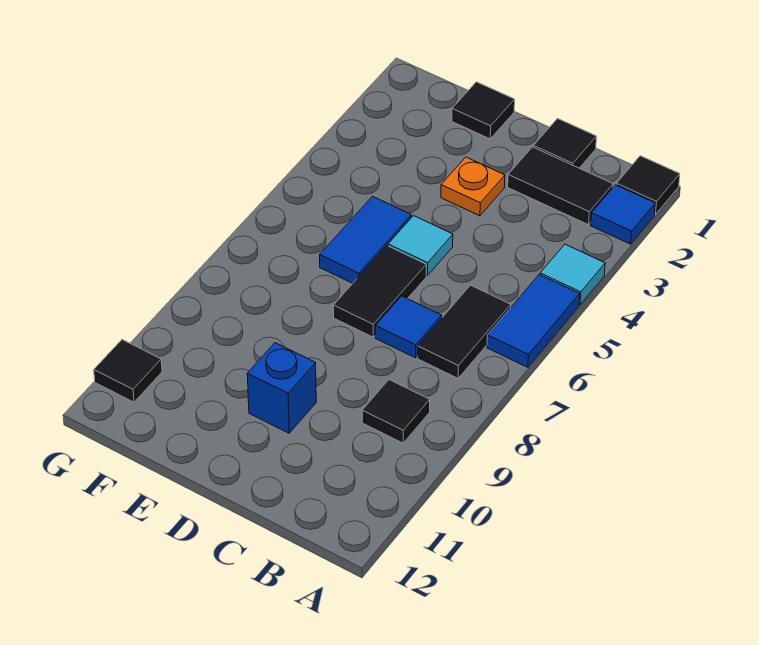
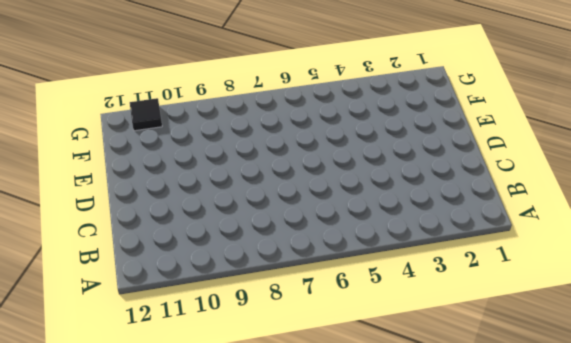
none -> black 1x1 tile [616,156,680,214]
none -> blue 1x1 tile [591,185,655,244]
none -> cyan 1x1 tile [540,244,605,305]

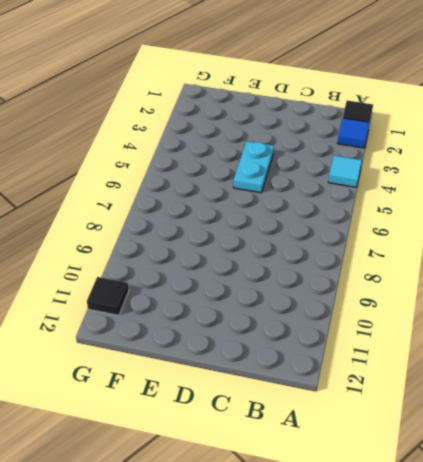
cyan 1x2 plate [233,141,274,193] -> cyan 1x1 tile [388,216,453,275]
none -> blue 1x2 tile [487,275,580,367]
none -> black 1x2 tile [508,147,613,225]
none -> black 1x2 tile [418,285,511,378]

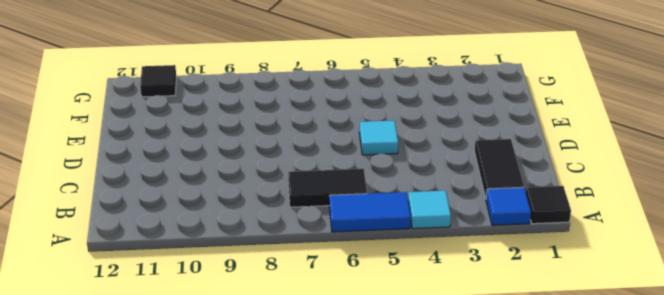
none -> black 1x1 tile [362,380,430,443]
none -> black 1x1 tile [534,119,597,168]
none -> blue 1x1 tile [375,296,442,358]

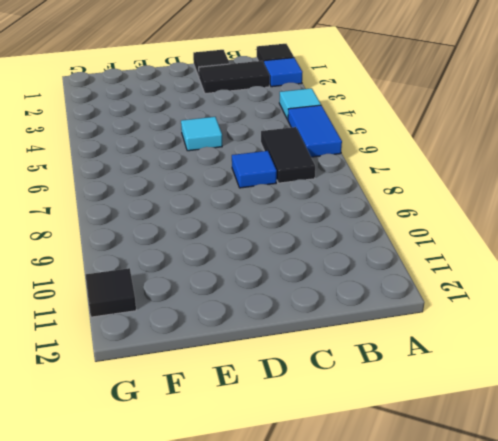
none -> black 1x1 tile [362,380,430,443]
none -> orange 1x1 plate [441,157,505,216]
none -> black 1x2 tile [333,246,426,337]

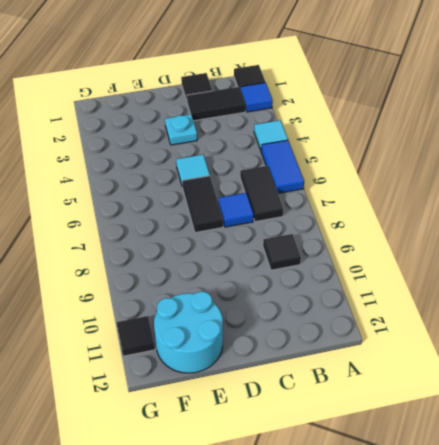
cyan 1x1 plate [165,114,197,145] -> orange 1x1 plate [441,157,505,216]
cyan 2x2 round brick [154,292,223,373] -> none
none -> blue 1x1 brick [247,343,316,433]
none -> black 1x1 tile [452,82,515,139]
none -> blue 1x2 tile [320,196,412,283]

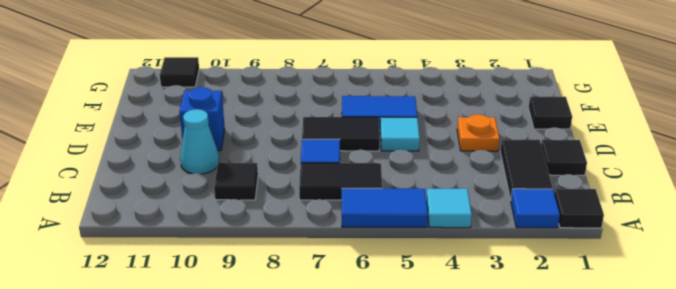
cyan 1x1 cone [180,109,219,174] -> none

